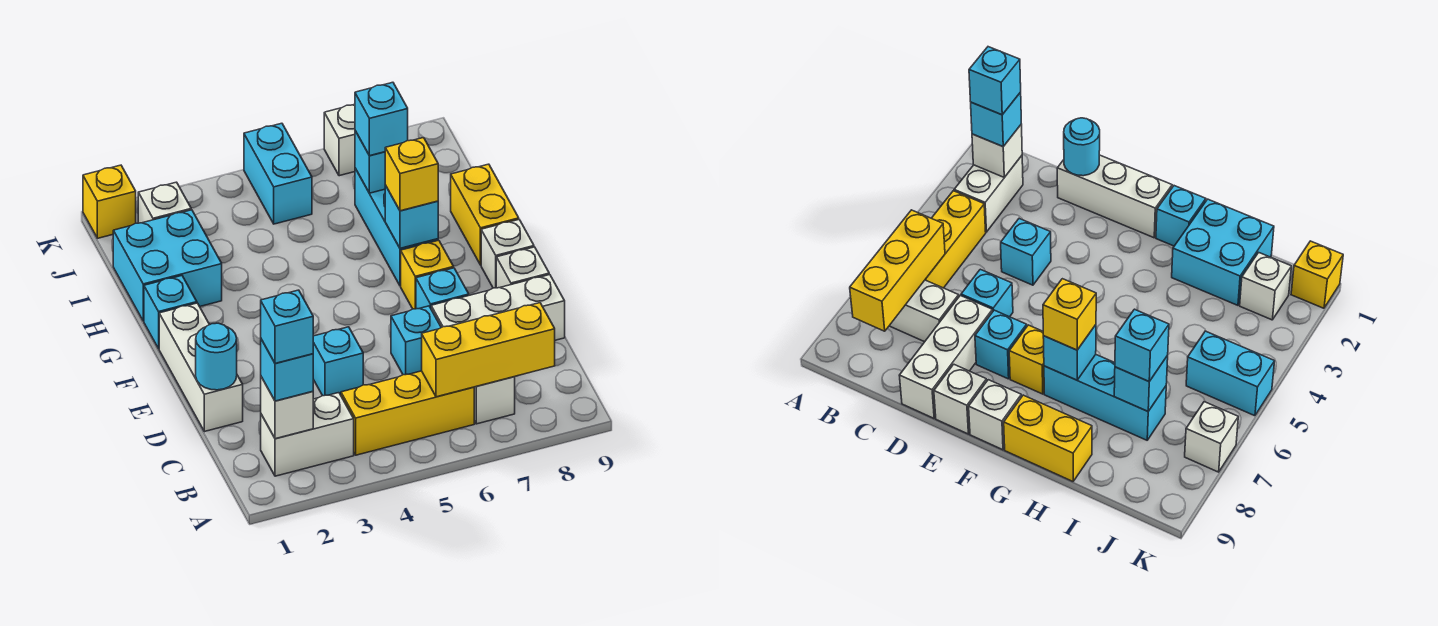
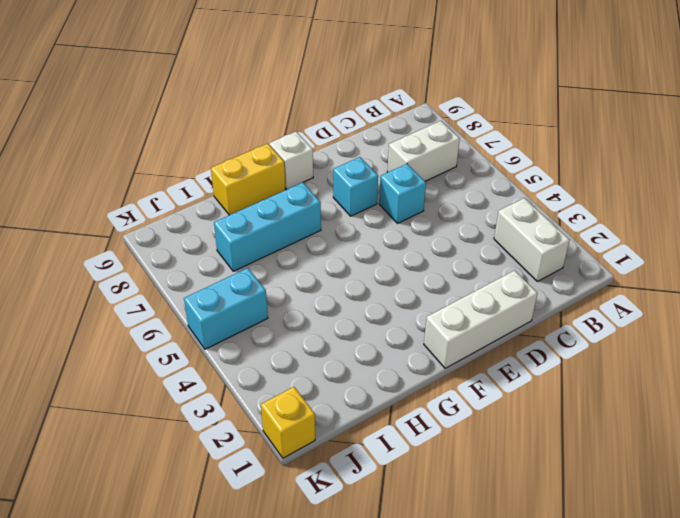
none -> yellow 1x3 brick [341,371,474,455]
none -> cyan 1x1 brick [313,327,363,396]
none -> white 1x3 brick [431,275,565,340]

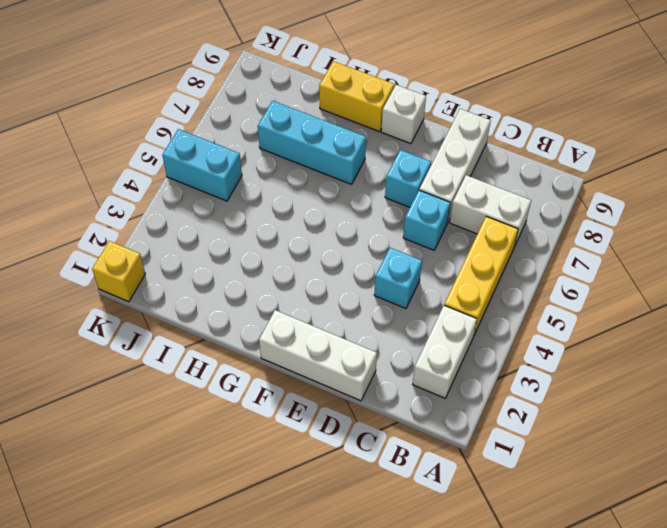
none -> white 1x1 brick [496,247,549,288]
none -> yellow 1x1 brick [401,240,454,309]
none -> cyan 1x1 brick [144,276,197,349]

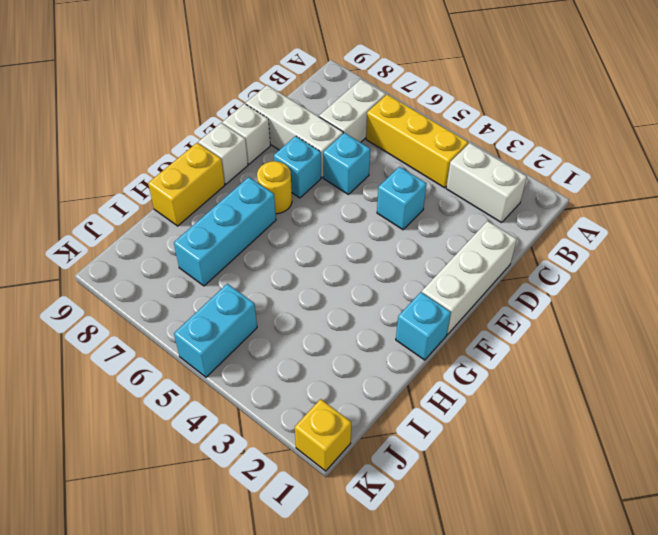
yellow 1x1 round brick [257,161,292,214] -> yellow 1x1 brick [401,240,454,309]
none -> cyan 2x2 brick [113,210,222,321]
none -> white 1x1 brick [138,182,191,223]
none -> white 1x1 brick [324,104,355,176]

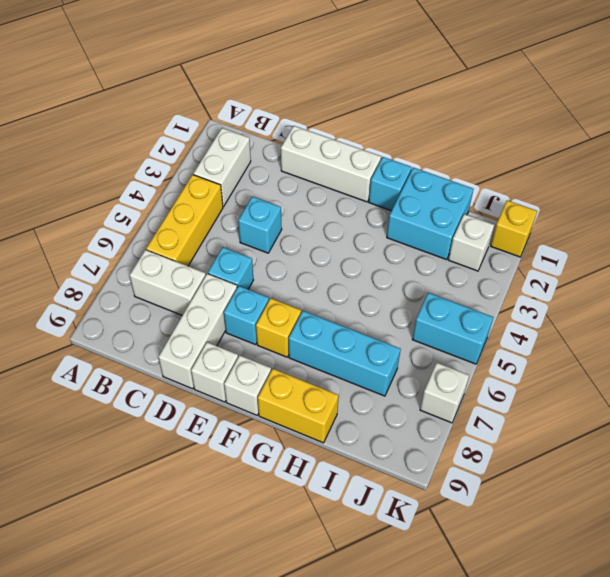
none -> white 1x1 brick [261,377,313,439]
none -> yellow 1x3 brick [422,303,555,397]
none -> cyan 1x1 round brick [196,323,237,390]

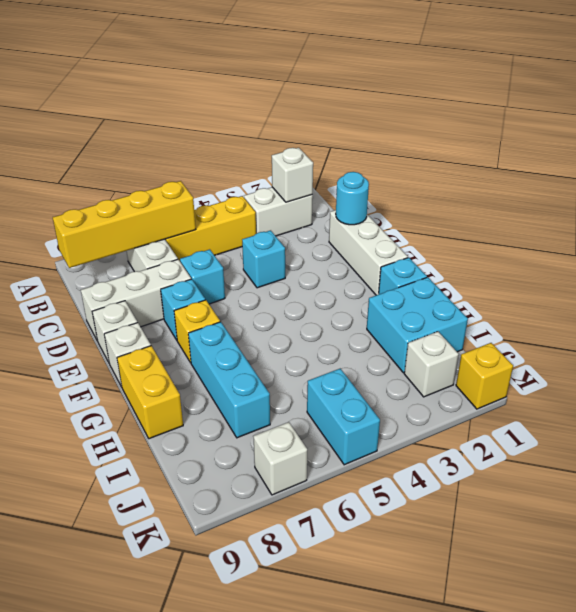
yellow 1x4 brick [53,181,196,268] -> yellow 1x3 brick [422,303,555,397]
none -> cyan 1x1 brick [385,185,438,248]
none -> cyan 1x1 brick [355,131,385,193]
none -> cyan 1x1 brick [261,339,313,401]

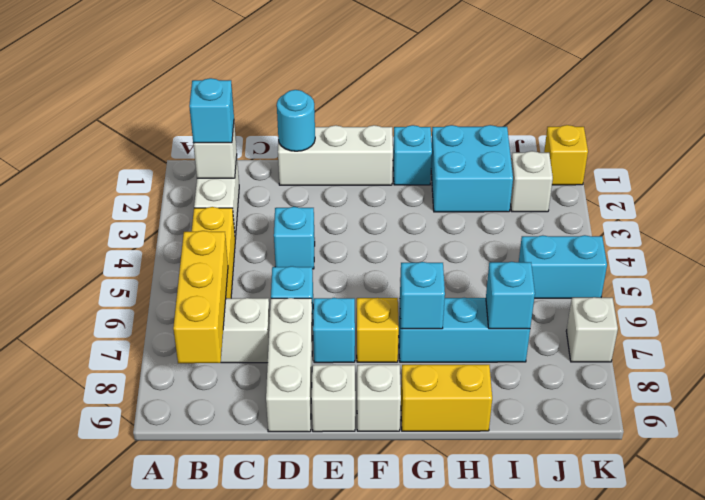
none -> yellow 1x1 brick [385,138,438,211]
none -> cyan 1x1 brick [355,82,408,156]
none -> cyan 1x1 brick [261,290,313,364]

